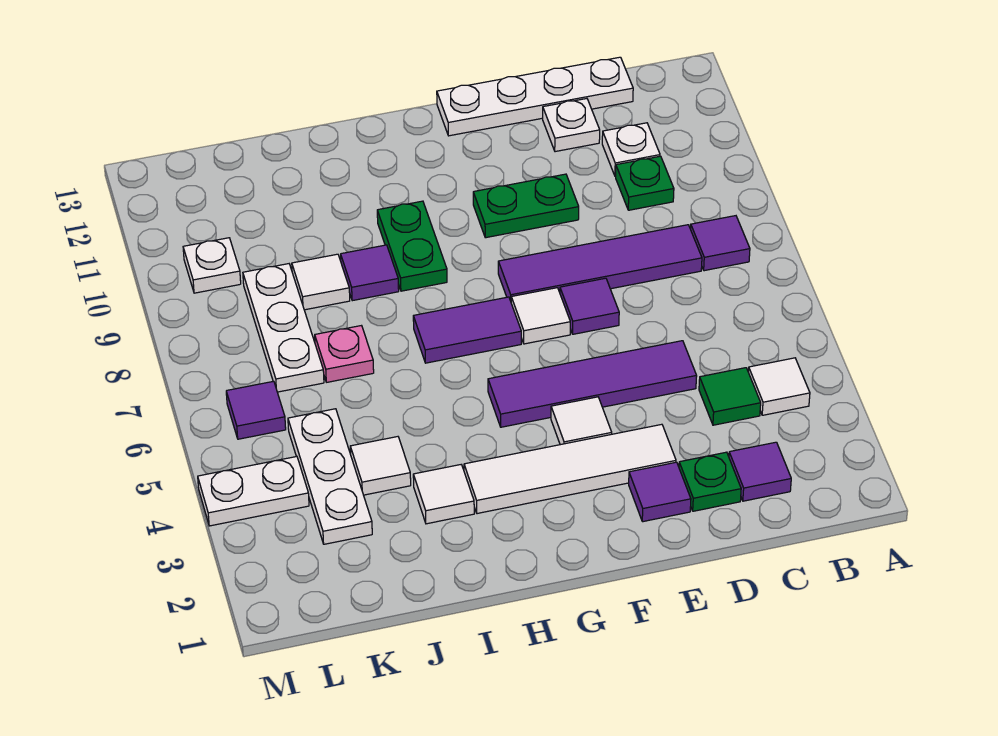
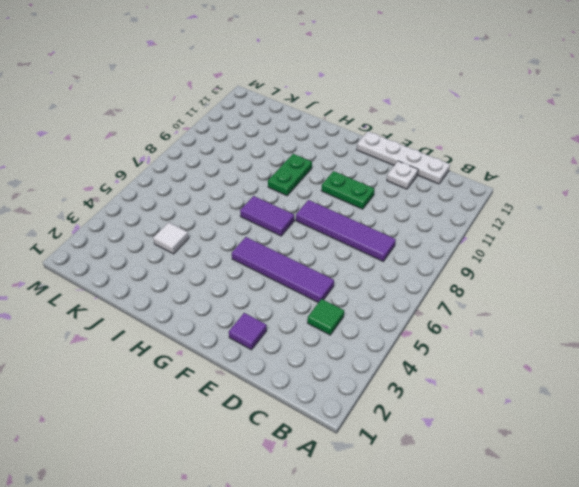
none -> white 1x1 tile [748,358,810,415]
none -> purple 1x1 tile [691,216,750,271]
none -> purple 1x1 tile [729,442,791,501]

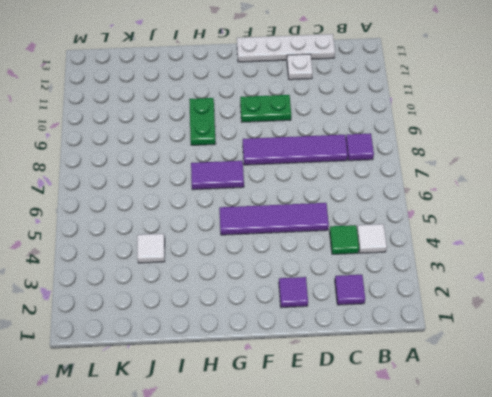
none -> green 1x1 plate [616,156,674,210]
none -> white 1x1 plate [602,123,660,176]
none -> green 1x1 plate [679,452,741,511]

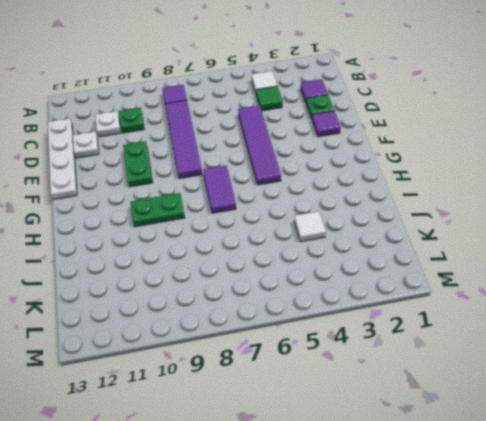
none -> white 1x4 tile [464,424,676,514]
none -> purple 1x1 tile [560,278,619,334]
none -> white 1x1 tile [551,397,612,445]

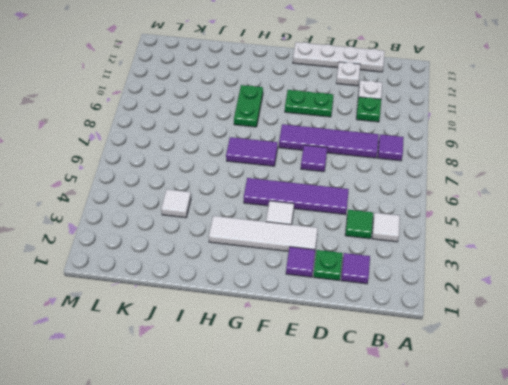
none -> white 1x1 tile [511,288,570,344]
none -> white 1x1 tile [413,465,474,524]
none -> purple 1x1 tile [341,245,399,301]

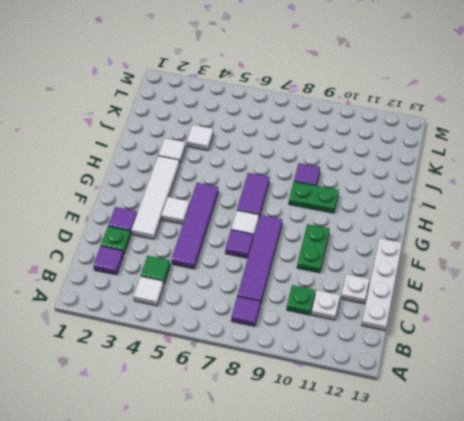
none -> pink 1x1 plate [315,326,374,382]
none -> white 1x1 tile [292,254,350,310]
none -> white 1x3 plate [288,409,372,544]

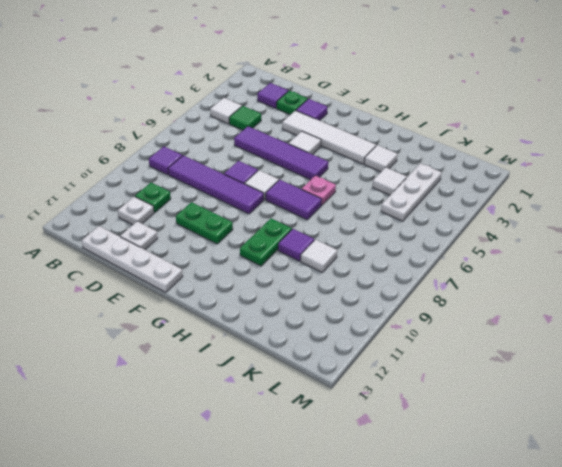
pink 1x1 plate [302,176,336,205] -> pink 1x1 plate moved to [315,326,374,382]
none -> white 1x3 plate [243,264,324,392]
none -> white 1x2 plate [198,456,309,526]
none -> purple 1x1 tile [226,381,286,439]

